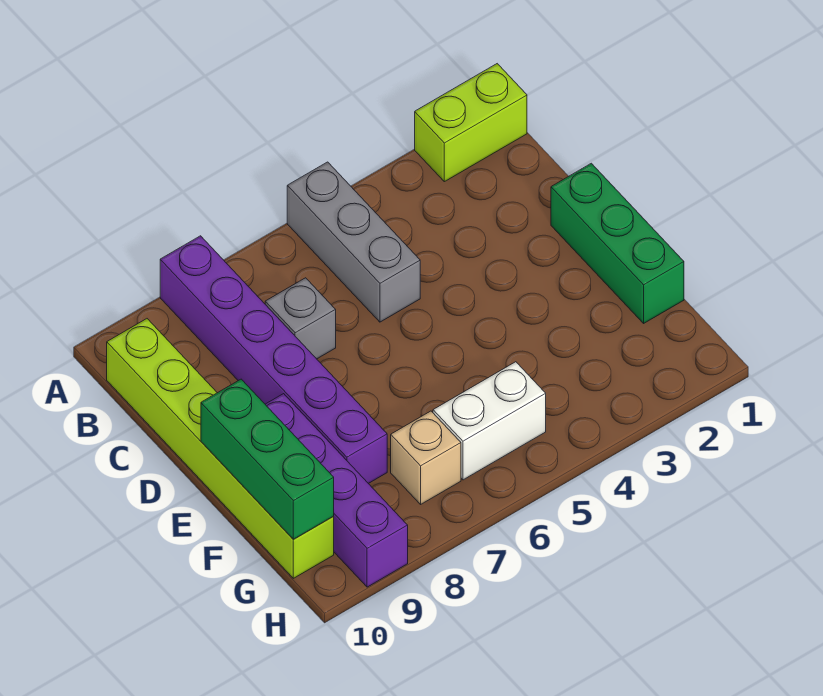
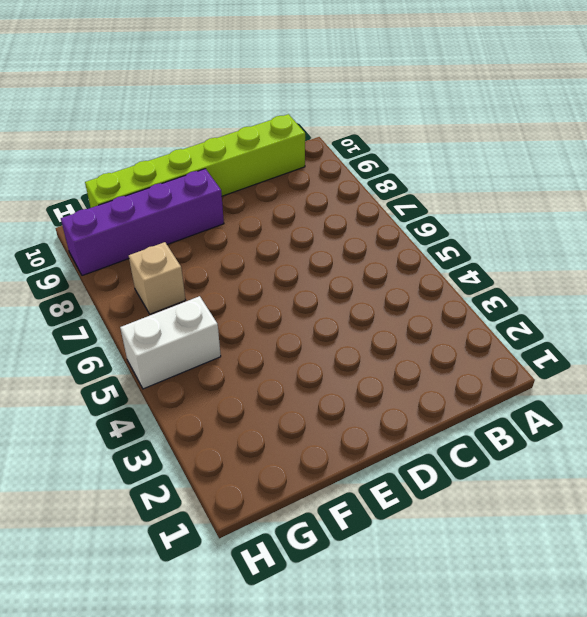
white 1x2 brick [120,296,221,389] -> white 1x2 brick turned to [433,362,546,480]
none -> lime 1x2 brick [415,64,527,182]
none -> grey 1x3 brick [287,162,420,322]

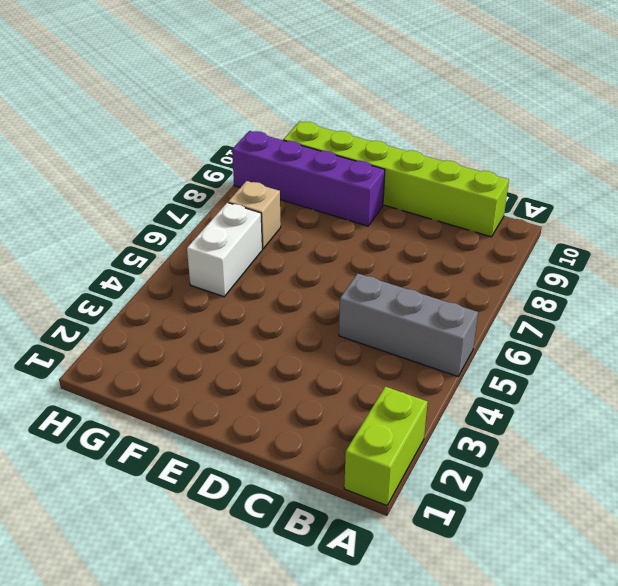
none -> purple 1x6 brick [160,236,387,484]
none -> grey 1x1 brick [265,278,336,359]

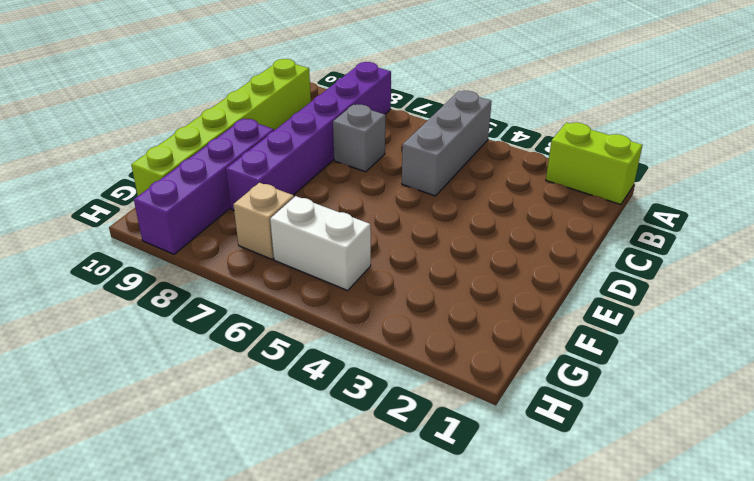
none -> green 1x3 brick [551,163,684,323]
none -> green 1x3 brick [201,379,334,539]

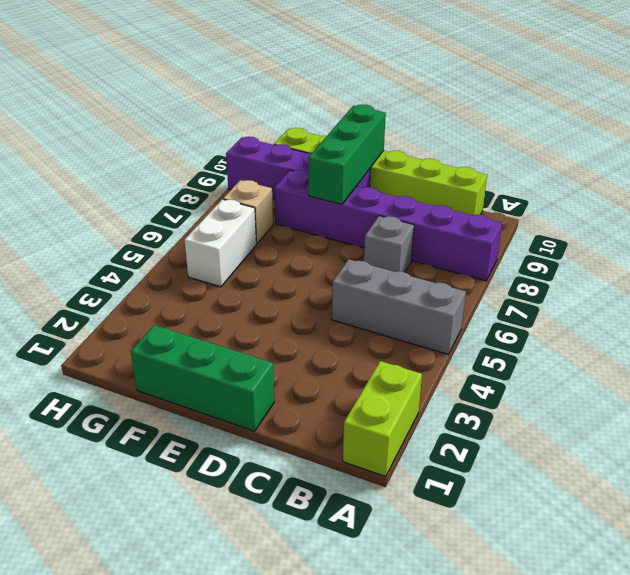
green 1x3 brick [309,104,386,204] -> green 1x3 brick turned to [201,379,334,539]

